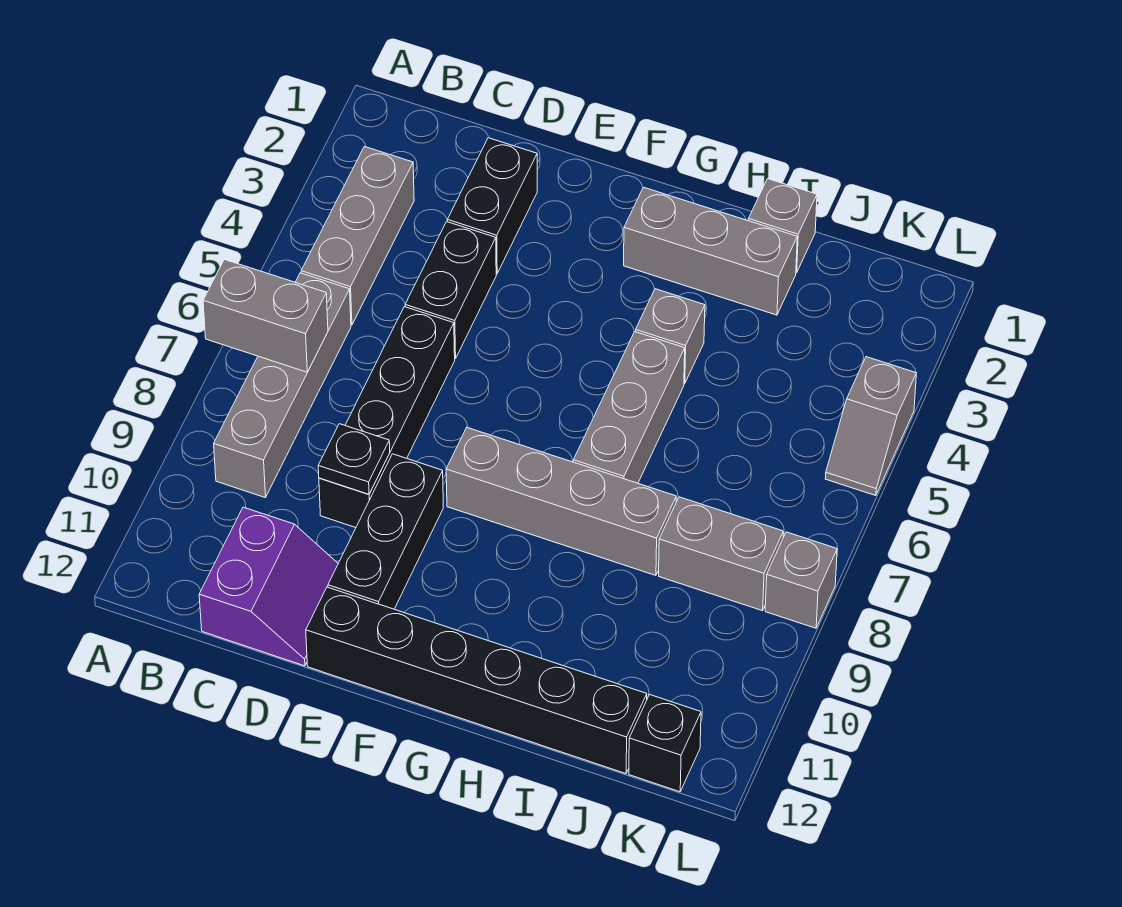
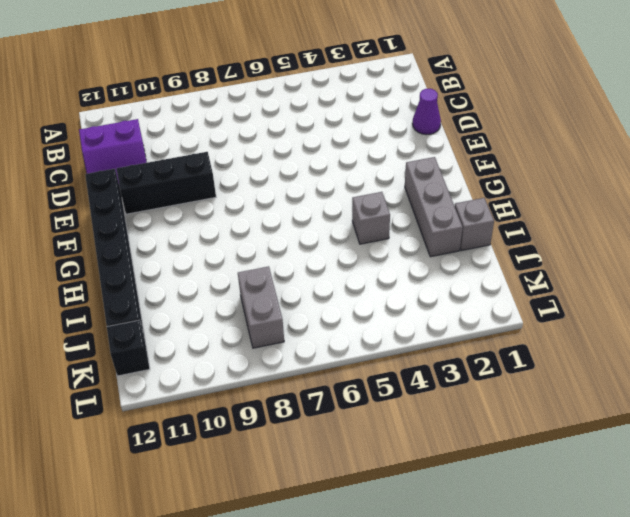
purple 1x1 cone [413,89,441,135] -> none
none -> grey 1x3 brick [301,147,414,325]
none -> grey 1x4 brick [214,273,351,498]
none -> black 1x2 brick [447,138,537,274]

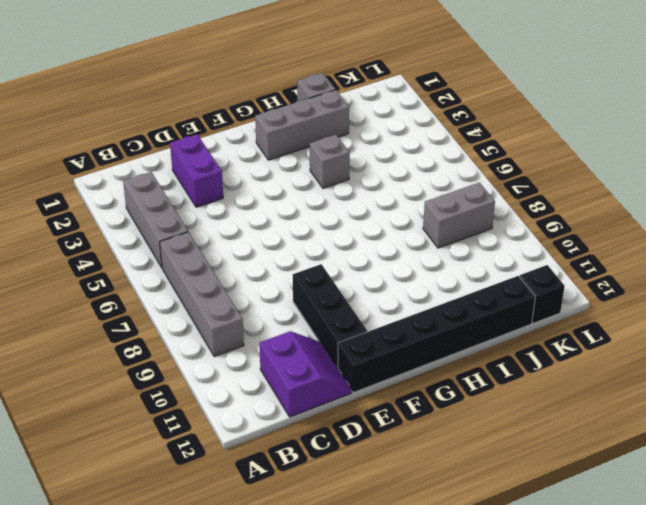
purple 1x2 brick [170,134,223,207] -> black 1x2 brick [447,138,537,274]
none -> black 1x2 brick [405,222,496,359]
none -> black 1x4 brick [319,307,455,528]
none -> grey 1x4 brick [446,427,676,575]

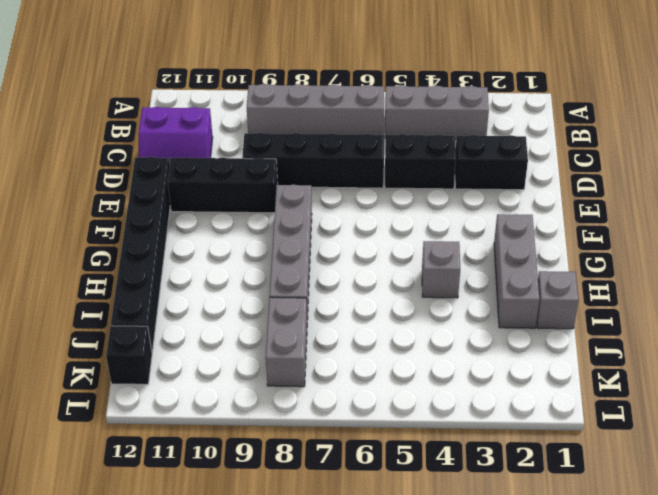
none -> grey 1x3 brick [573,332,685,483]
none -> grey 1x2 slope [825,357,916,496]
none -> grey 1x1 brick [765,532,837,628]

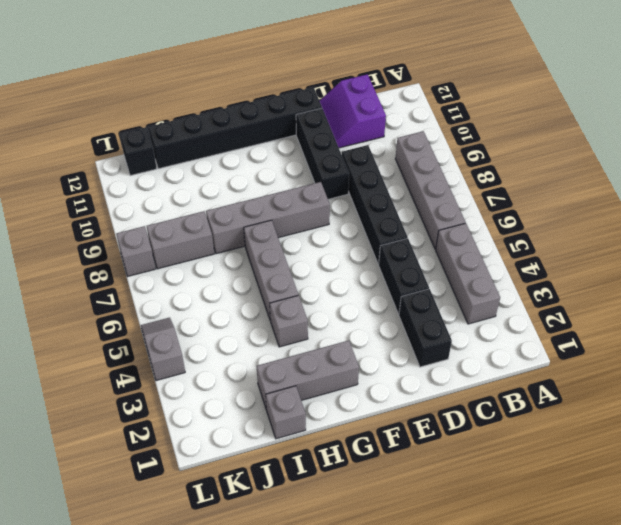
none -> grey 1x2 brick [203,259,328,372]
none -> black 1x1 plate [318,424,390,494]

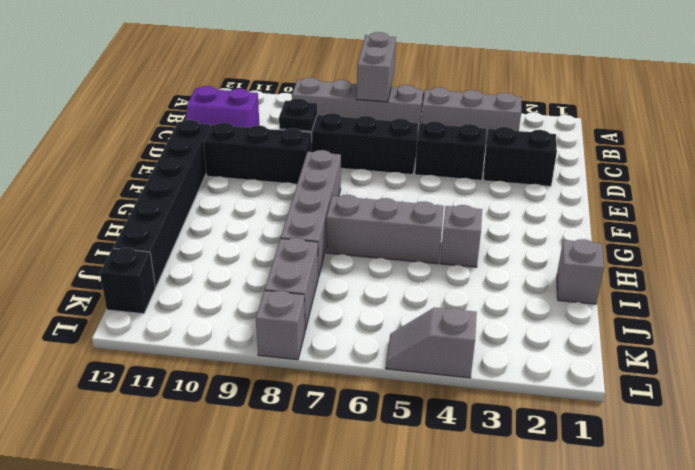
none -> grey 1x3 brick [624,187,797,315]

